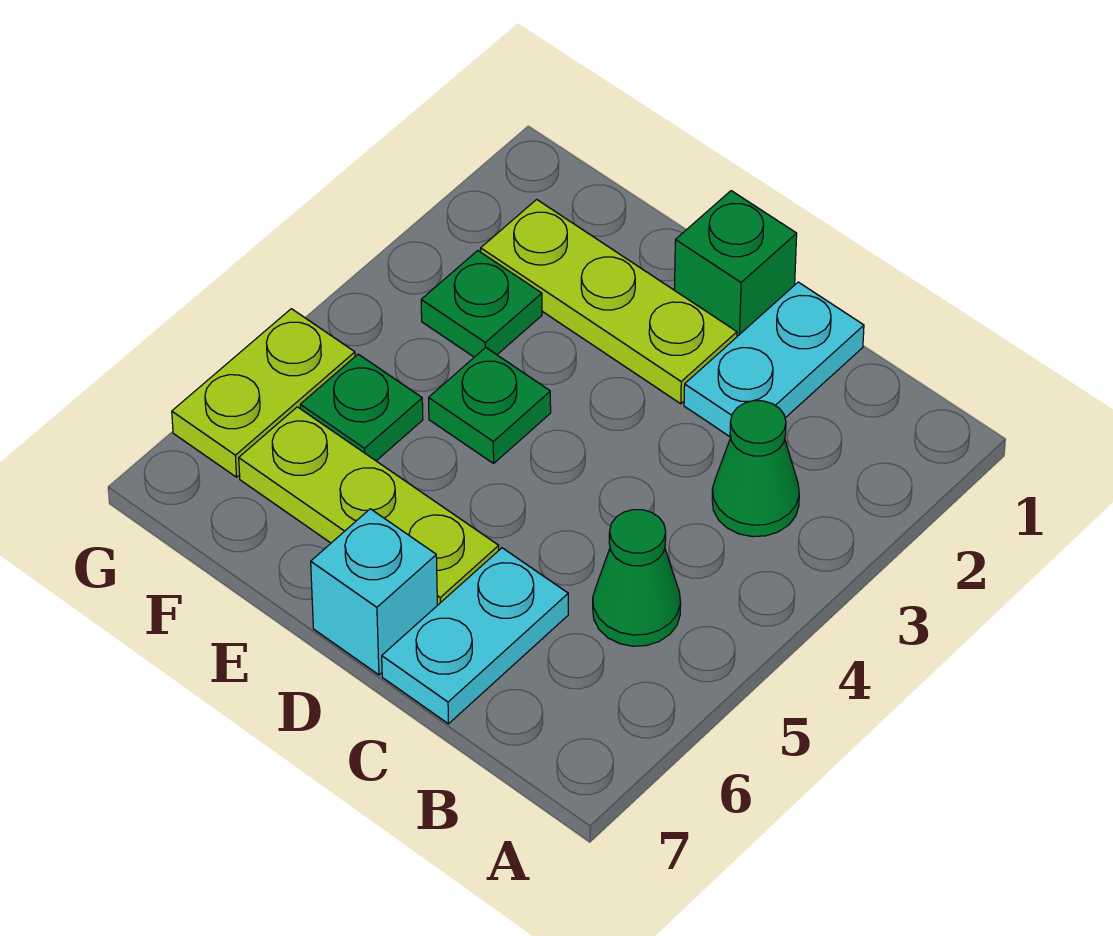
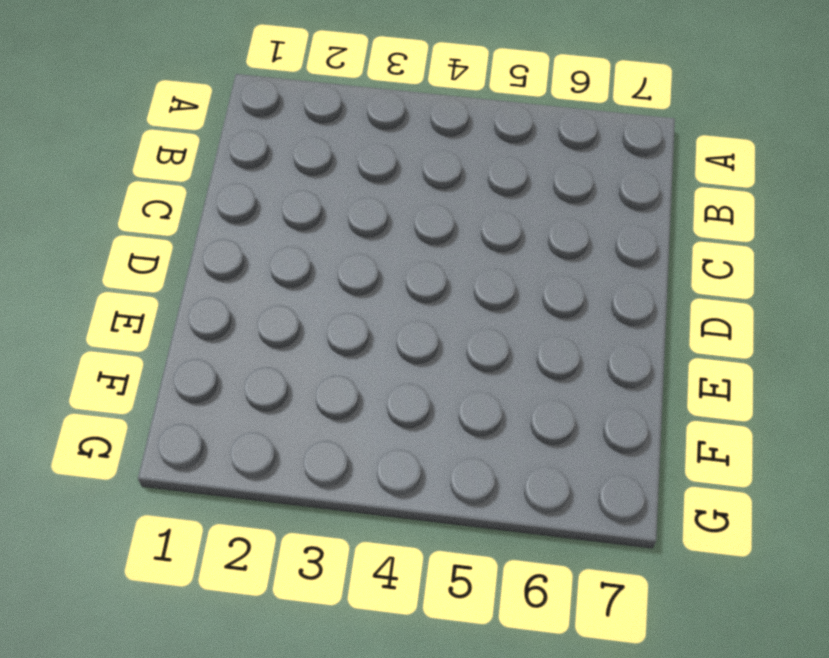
none -> green 1x1 cone [712,401,799,537]
none -> green 1x1 cone [593,510,681,646]
none -> cyan 1x2 plate [684,282,864,437]

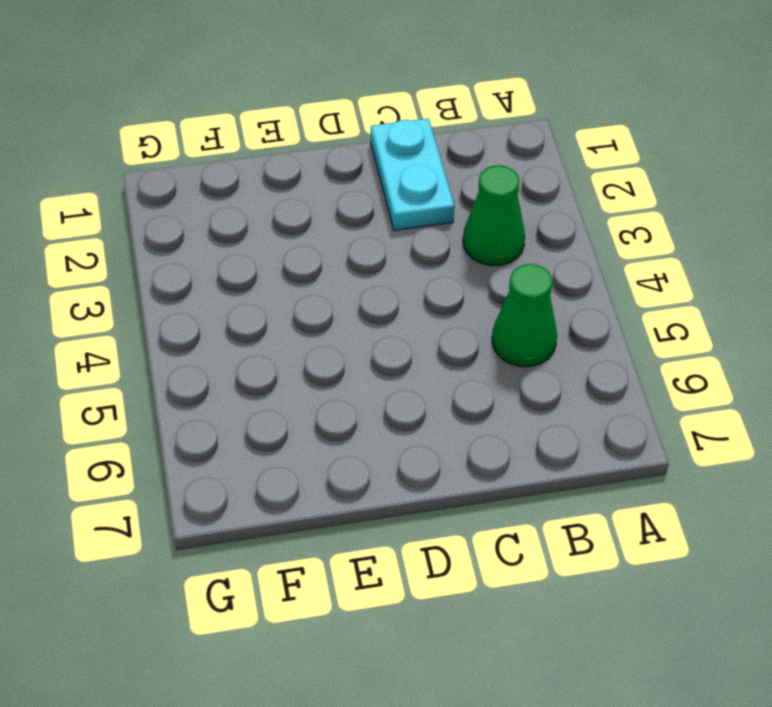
none -> cyan 1x2 plate [382,548,568,724]
none -> green 1x1 brick [674,191,797,336]
none -> lime 1x3 plate [481,199,737,404]

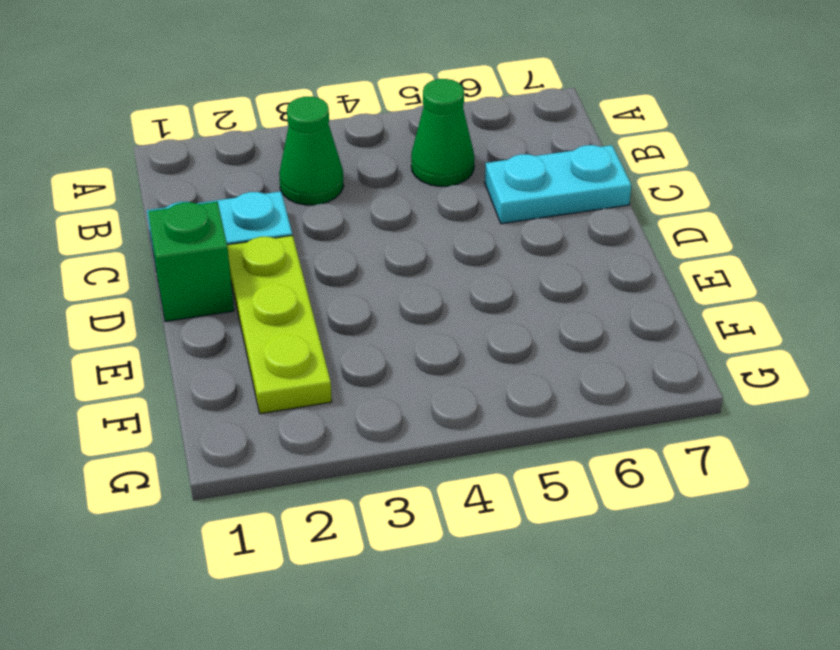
none -> lime 1x3 plate [239,407,499,605]
none -> cyan 1x1 brick [311,509,437,675]
none -> green 1x1 plate [429,347,551,463]

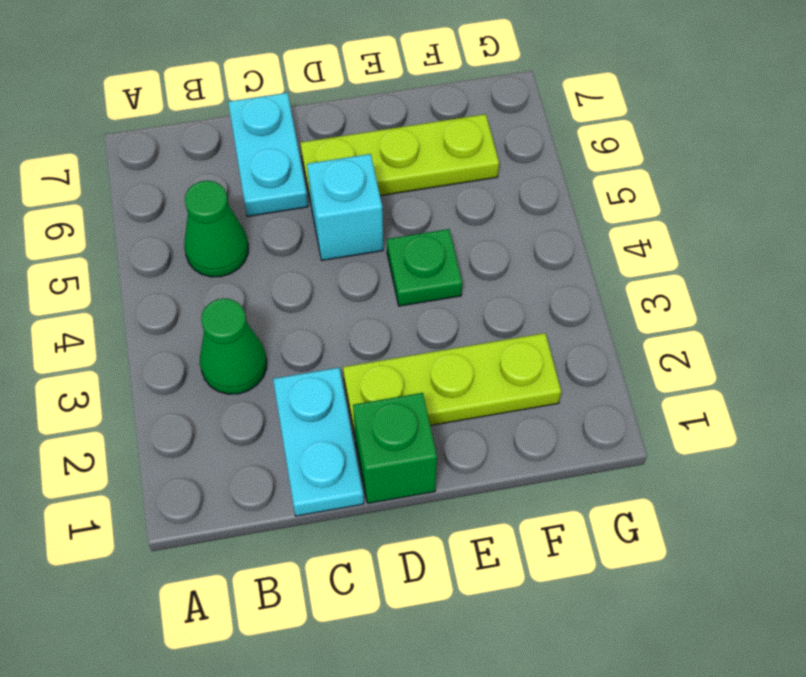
cyan 1x1 brick [307,154,383,260] -> cyan 1x1 brick moved to [311,509,437,675]
none -> green 1x1 plate [421,251,542,357]
none -> green 1x1 plate [300,354,423,461]
none -> lime 1x2 plate [172,309,355,477]

